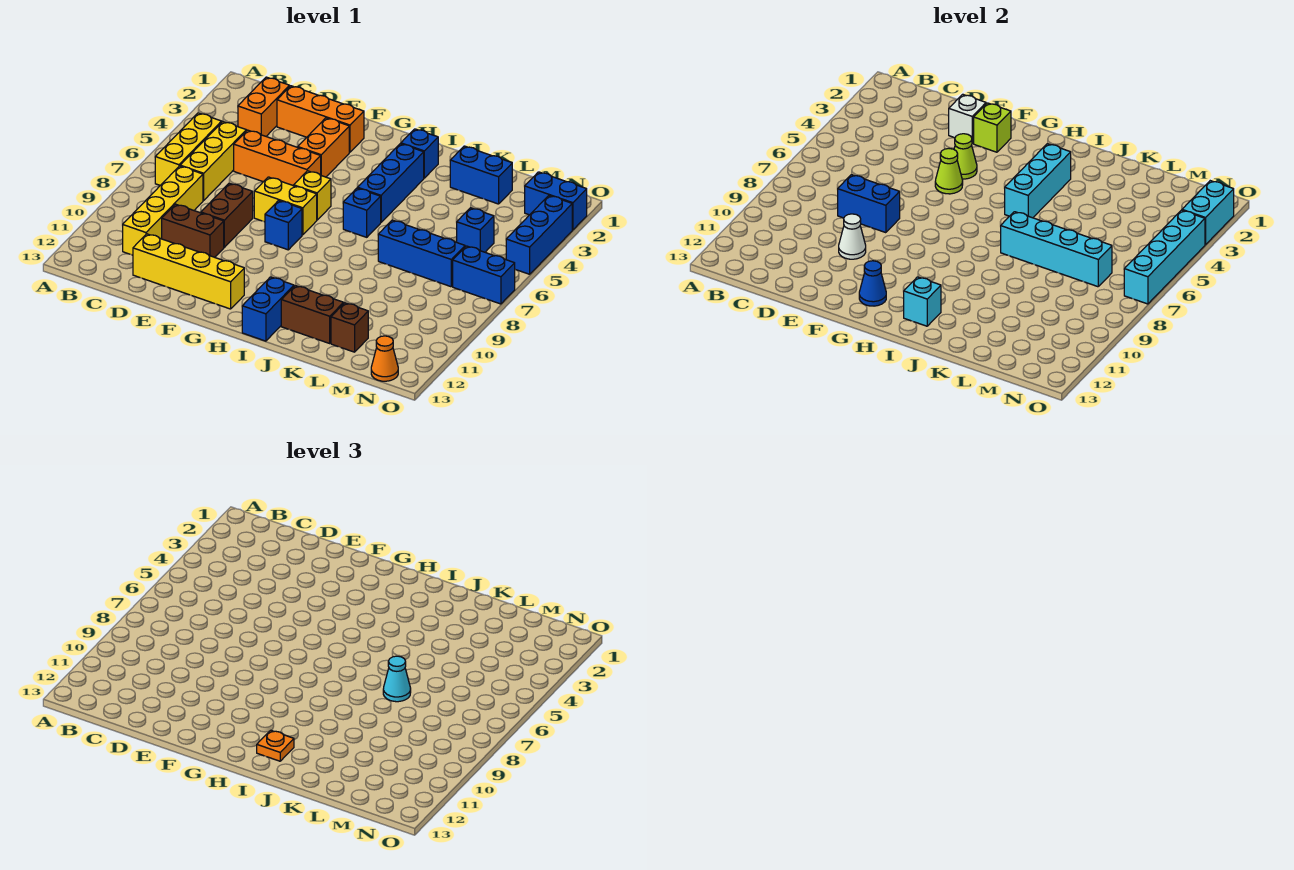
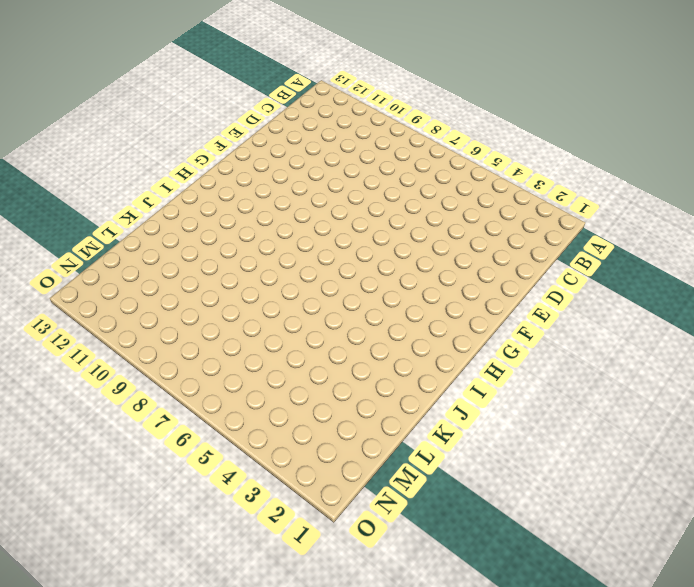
none -> yellow 1x3 brick [155,113,222,185]
none -> orange 1x2 brick [238,77,290,136]
none -> yellow 1x3 brick [180,122,246,200]
none -> yellow 1x4 brick [123,166,203,255]

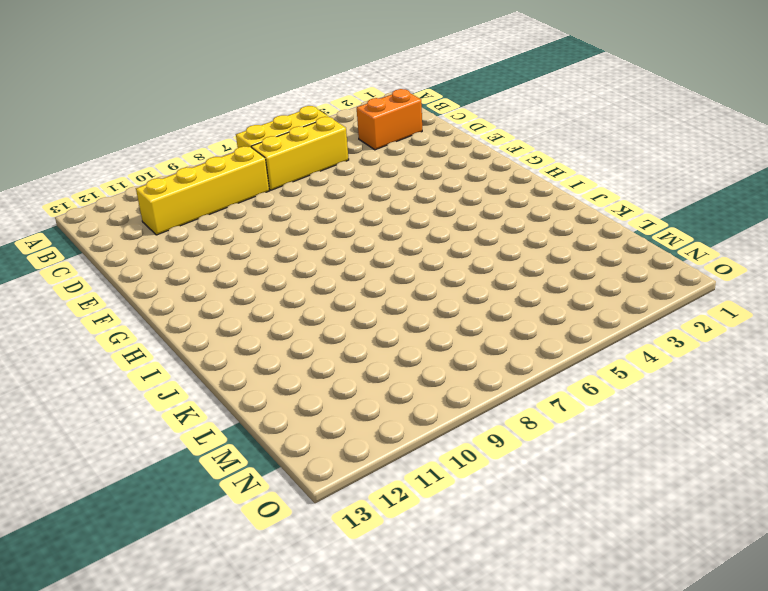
none -> orange 1x3 brick [277,86,364,152]
none -> orange 1x3 brick [234,130,321,186]
none -> brown 1x2 brick [162,204,224,257]
none -> yellow 1x4 brick [133,234,244,309]

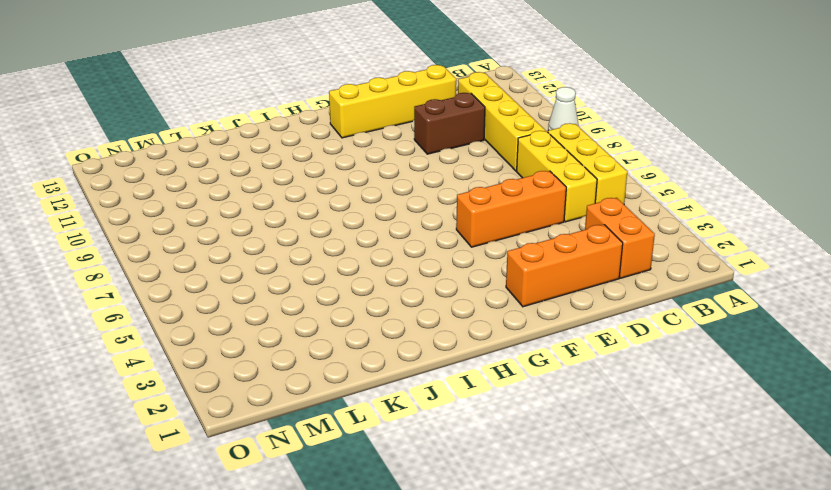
white 1x1 cone [548,87,579,130] -> white 1x1 cone moved to [839,214,866,259]
none -> brown 1x2 brick [201,183,253,247]
none -> orange 1x2 brick [298,118,349,177]
none -> yellow 1x2 brick [254,177,317,235]
none -> yellow 1x1 brick [294,171,331,220]

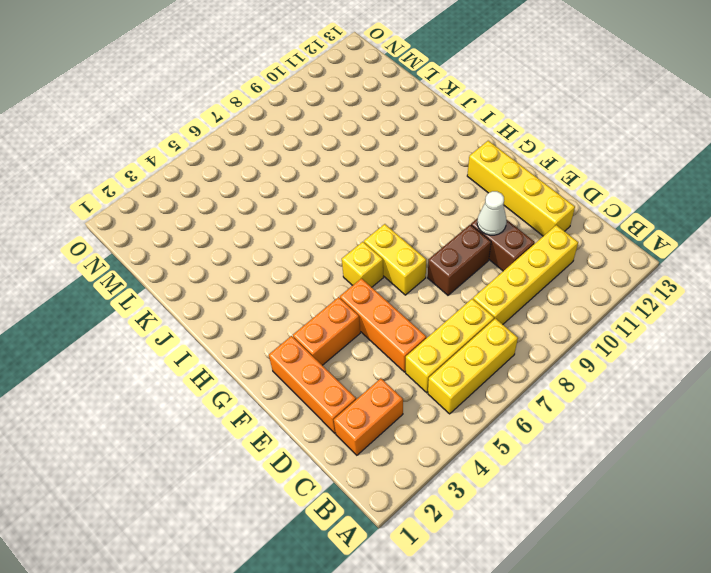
none -> blue 1x1 brick [265,200,302,250]
none -> blue 1x1 brick [401,129,438,178]
none -> blue 1x3 brick [358,144,424,222]
none -> blue 1x1 brick [343,188,381,237]

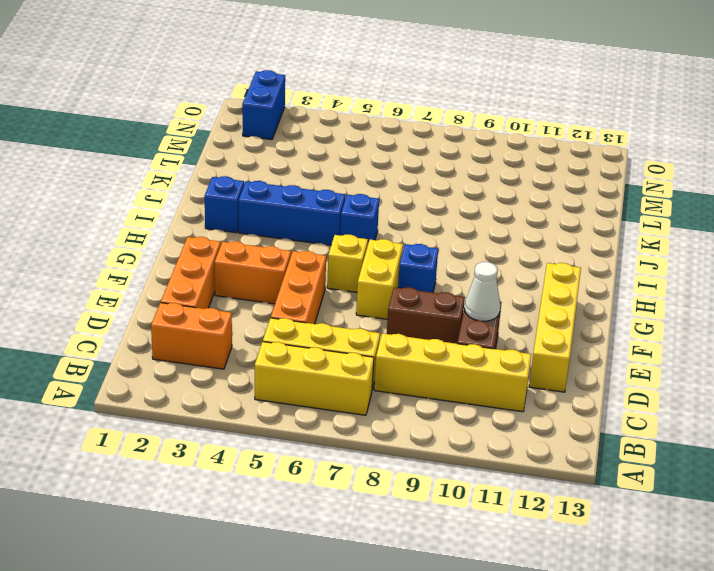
none -> blue 1x2 brick [242,277,294,341]
none -> brown 1x2 brick [281,286,344,343]
none -> blue 1x2 brick [450,146,512,204]
none -> blue 1x3 brick [378,220,465,287]

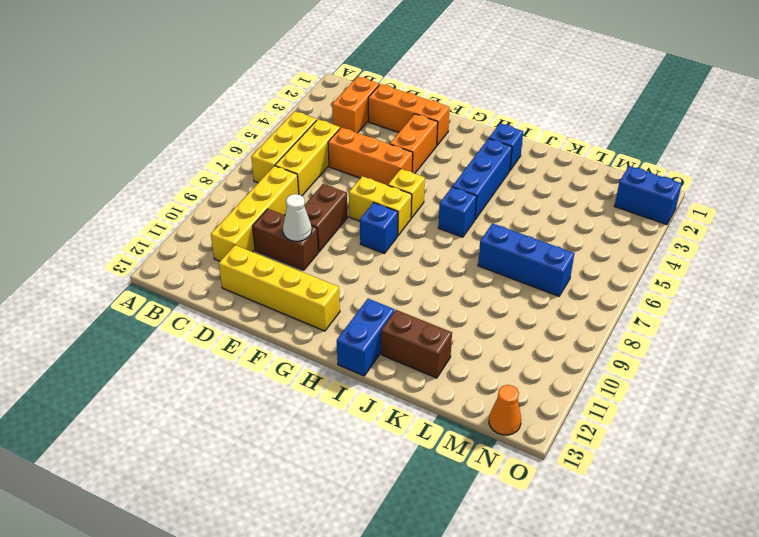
none -> blue 1x2 brick [450,146,512,204]
none -> brown 1x1 brick [331,303,368,352]
none -> blue 1x1 brick [457,208,494,252]
none -> blue 1x2 brick [453,246,515,304]

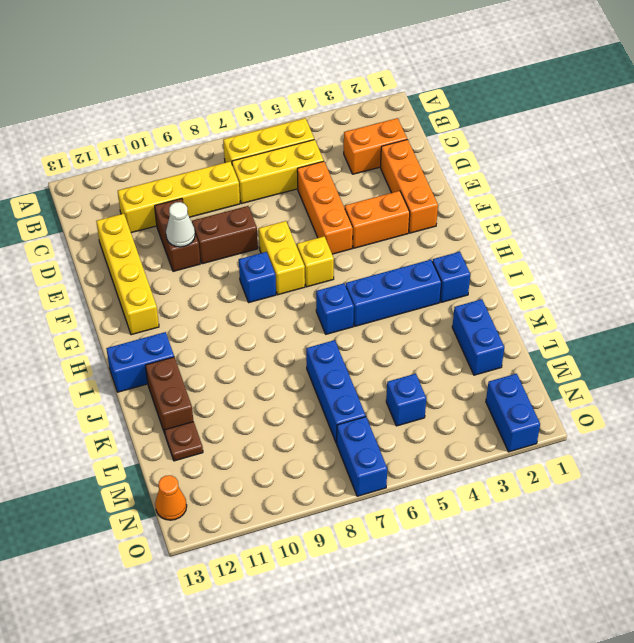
brown 1x1 plate [165,422,203,461] -> brown 1x1 brick [331,303,368,352]
none -> blue 1x3 brick [506,196,572,274]
none -> blue 1x2 brick [838,175,900,233]
none -> white 1x1 brick [949,94,986,143]
none -> lime 1x1 brick [974,103,1011,152]

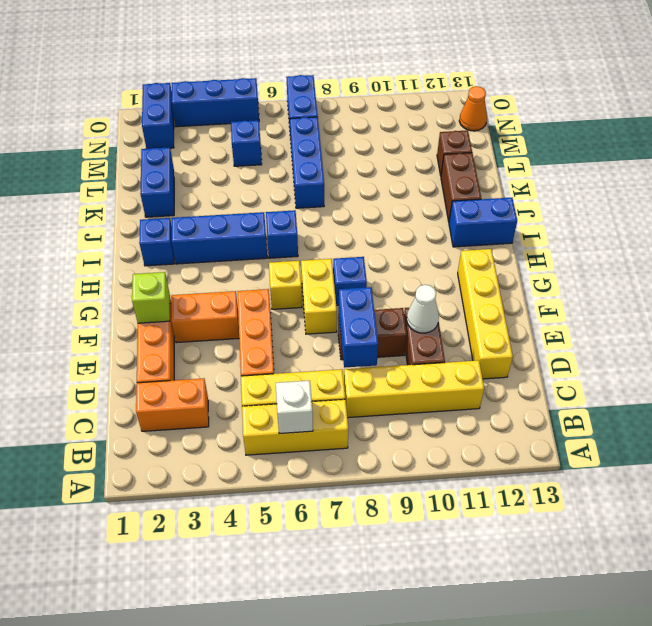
white 1x1 brick [276,381,313,434] -> white 1x1 brick moved to [949,94,986,143]
none -> lime 1x1 cone [954,134,977,179]
none -> lime 1x1 cone [935,149,963,194]
none -> blue 1x1 cone [859,261,886,306]
none -> cyan 1x3 brick [1005,144,1071,218]

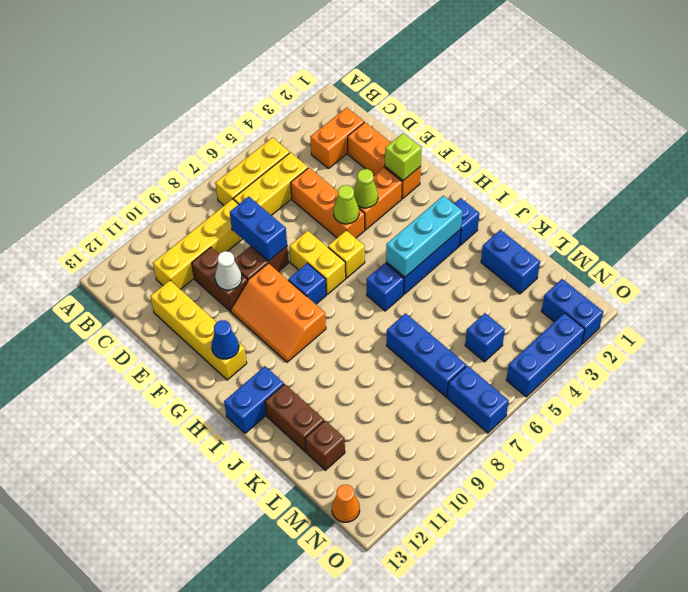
orange 2x3 slope [231,263,326,362] -> none
none -> white 1x1 brick [949,94,986,143]
none -> cyan 1x1 brick [904,277,941,326]
none -> cyan 1x4 brick [1001,212,1112,287]
none -> cyan 1x2 brick [1182,181,1234,245]

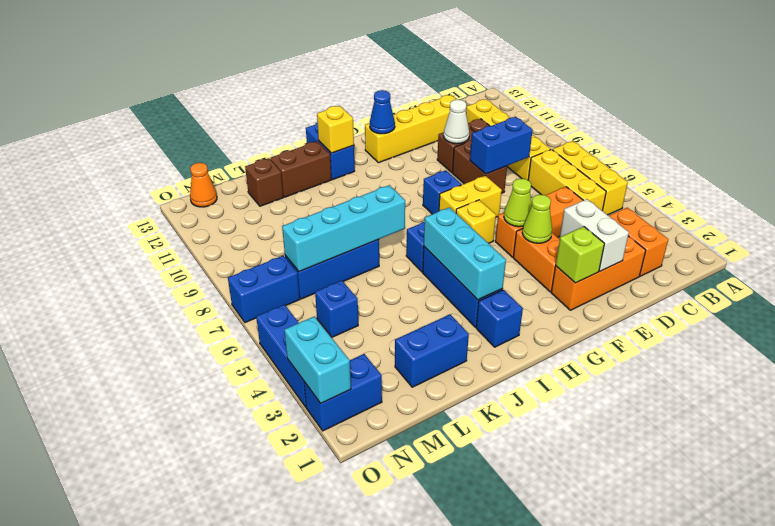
white 1x2 brick [560,199,629,271] -> white 1x1 brick [949,94,986,143]
yellow 1x1 brick [317,106,354,153] -> cyan 1x1 brick [904,277,941,326]
none -> cyan 1x4 brick [1124,210,1205,304]
none -> orange 1x1 plate [257,730,294,761]
none -> cyan 1x1 cone [383,656,411,702]

